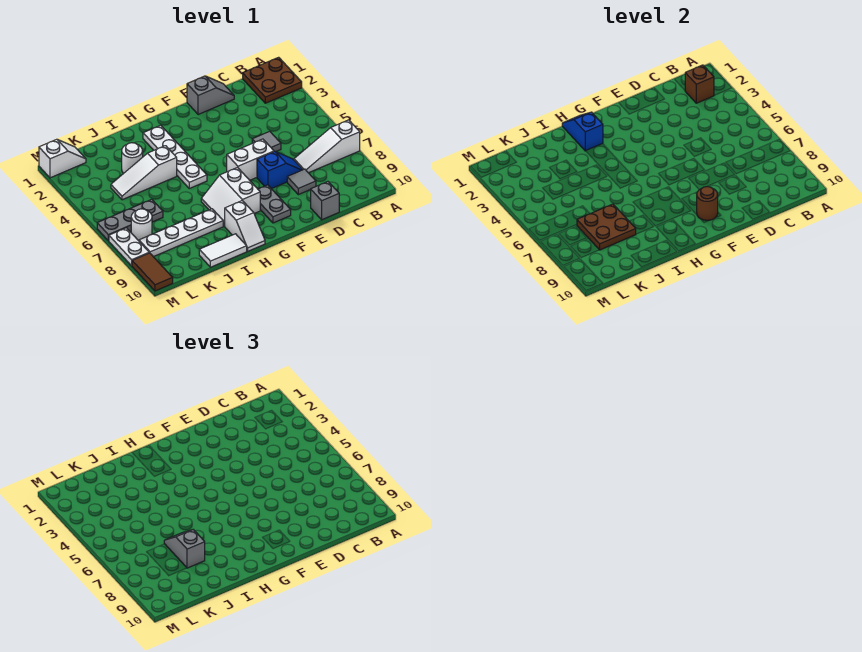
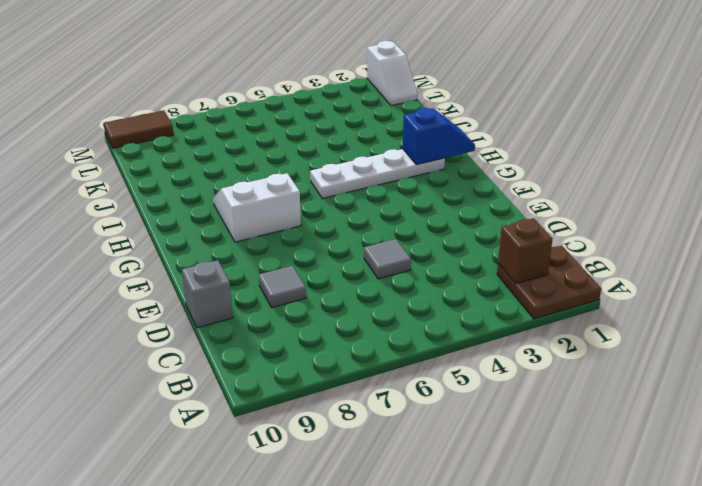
none -> white 1x3 slope [294,120,360,173]
none -> grey 1x2 slope [187,76,234,115]
none -> blue 1x2 slope [257,152,303,189]

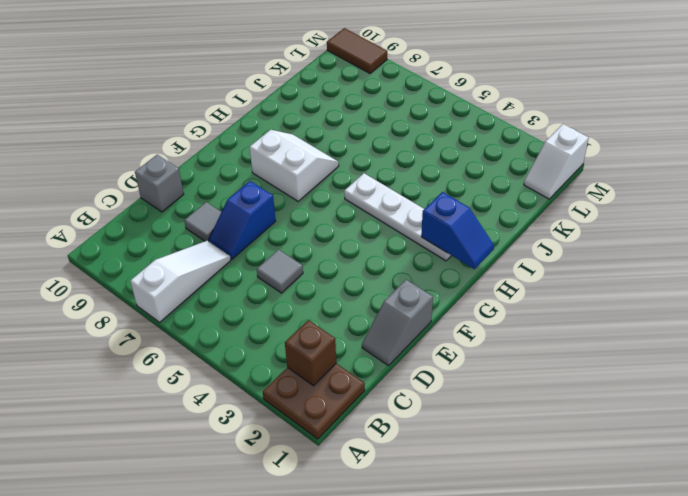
none -> white 1x2 brick [227,139,274,180]
none -> grey 1x2 plate [258,185,291,223]
none -> white 1x2 slope [225,201,265,251]

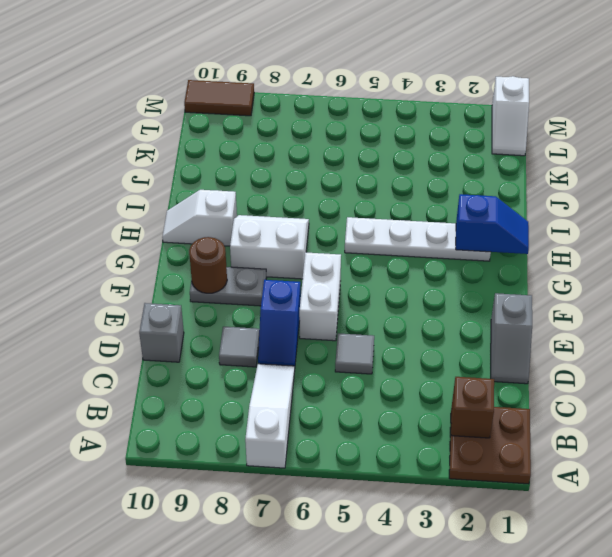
none -> white 1x3 slope [111,146,177,200]
none -> white 1x4 plate [139,209,223,257]
none -> white 1x2 tile [199,234,247,267]

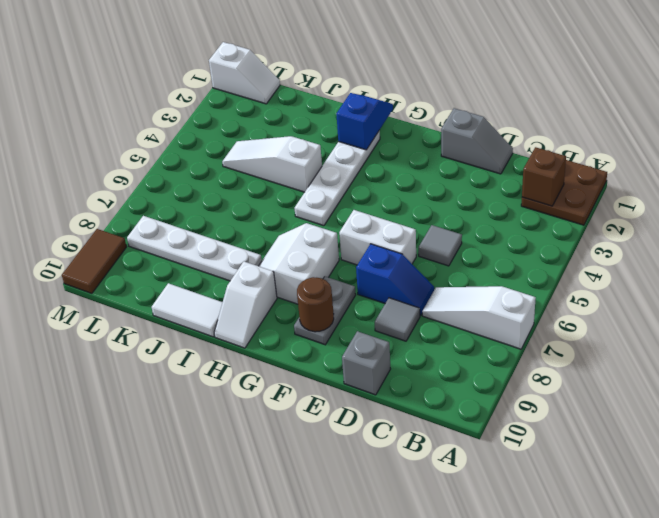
none -> white 1x1 round brick [122,143,143,174]
none -> grey 1x3 plate [97,199,163,241]
none -> white 1x1 round brick [131,209,152,241]

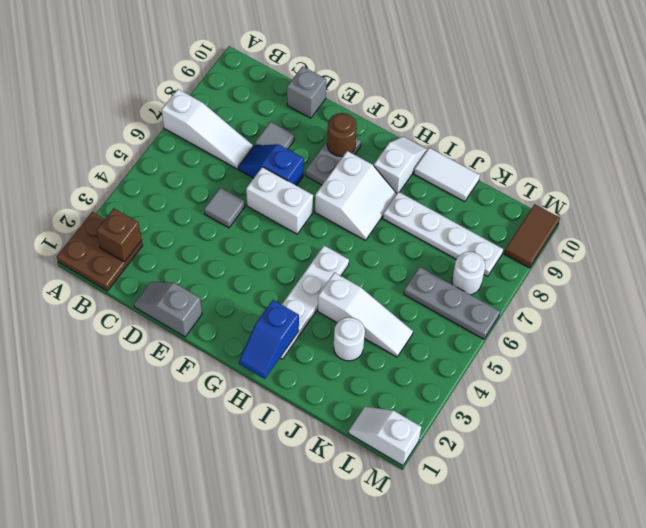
none -> white 1x2 plate [109,228,149,266]
none -> brown 2x2 plate [577,204,636,250]
none -> grey 1x2 slope [164,530,205,568]

